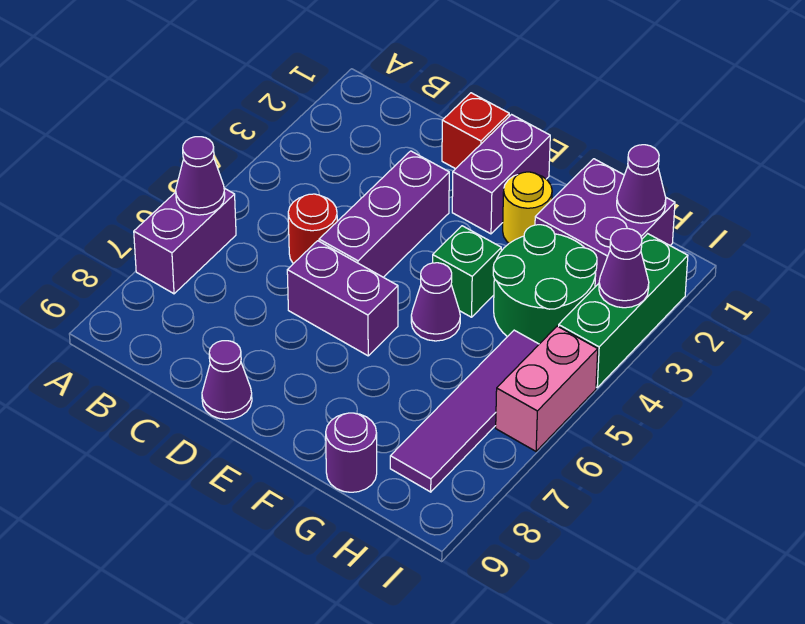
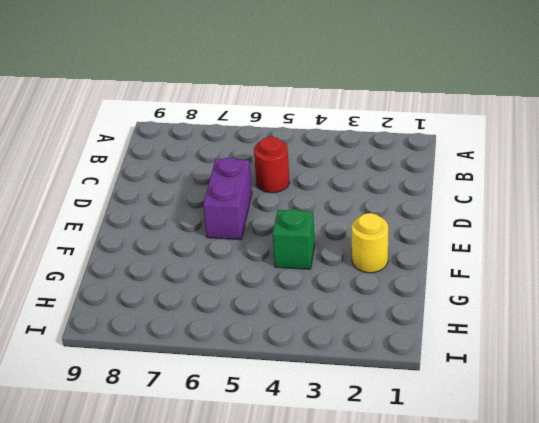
none -> purple 1x2 brick [134,188,236,294]
none -> red 1x1 brick [442,93,509,169]
none -> purple 1x3 brick [319,151,449,277]

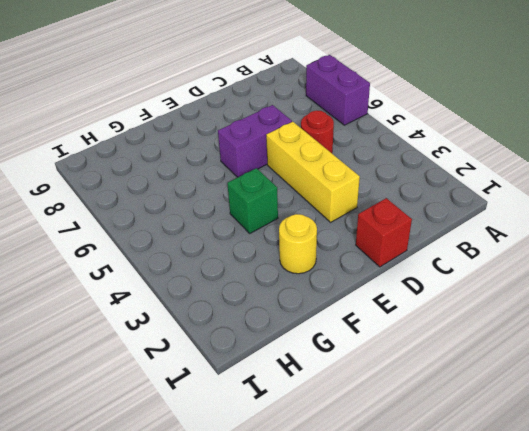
yellow 1x3 brick [266,122,360,222] -> purple 1x3 brick [319,151,449,277]
none -> purple 1x1 cone [202,341,252,419]
none -> purple 1x2 brick [452,115,550,234]
none -> purple 1x1 cone [411,263,460,341]

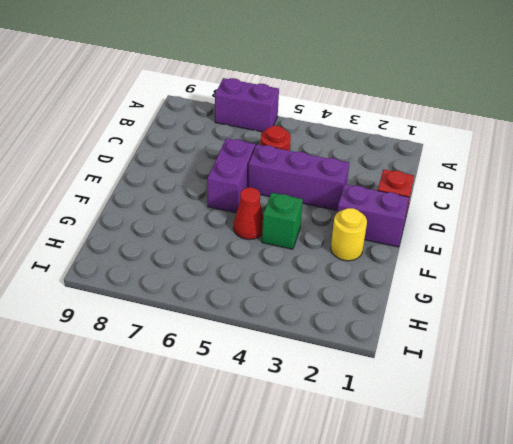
red 1x1 cone [233,188,263,240] -> purple 1x1 cone [411,263,460,341]
none -> purple 1x1 cone [202,341,252,419]
none -> purple 2x2 brick [535,159,675,287]
none -> green 2x2 round brick [493,225,597,344]

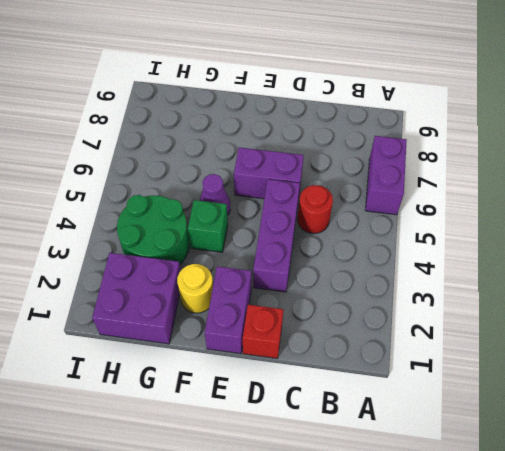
none -> purple 1x1 cone [202,341,252,419]
none -> purple 1x1 round brick [326,413,377,492]
none -> purple 1x4 tile [390,330,539,492]

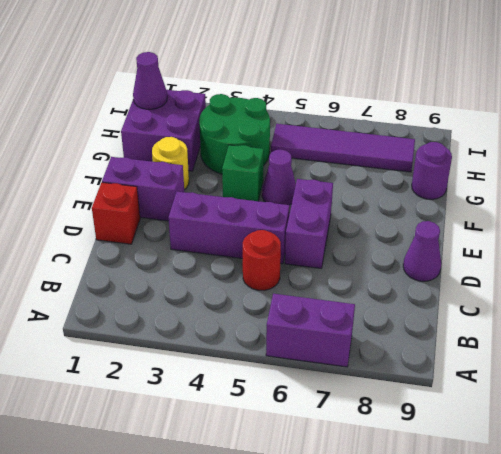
none -> green 1x3 brick [559,234,688,387]
none -> pink 1x2 brick [496,326,598,451]
none -> purple 1x1 cone [176,137,225,215]

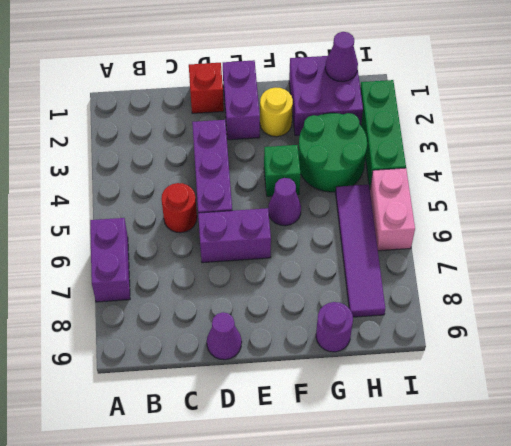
none -> purple 1x1 cone [176,137,225,215]
none -> purple 1x1 cone [599,228,649,308]

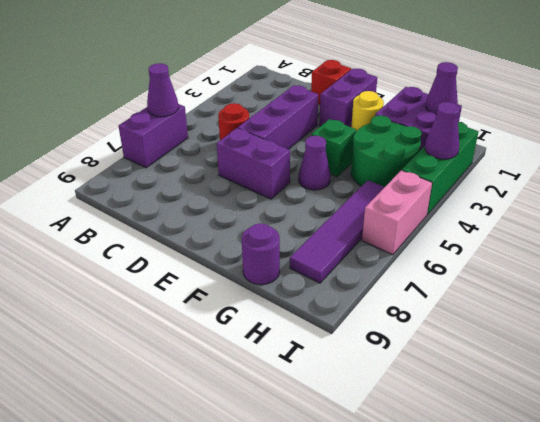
none -> purple 1x1 cone [202,341,252,419]

